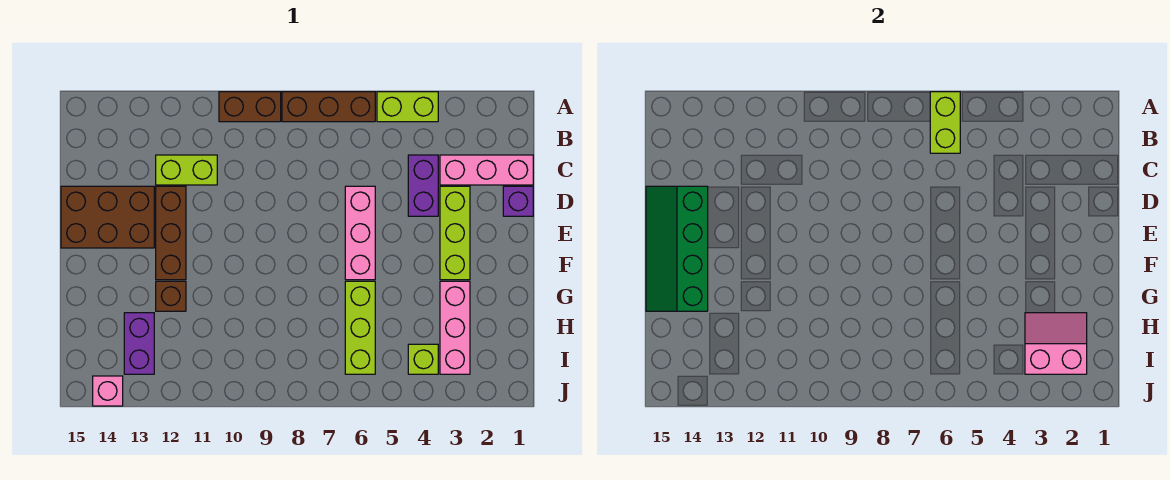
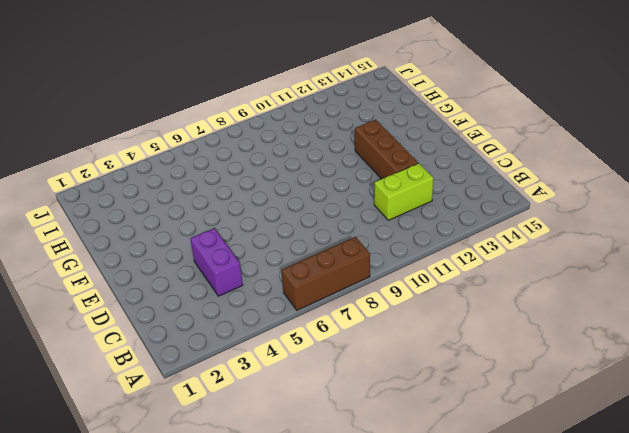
none -> lime 1x2 brick [377,92,438,122]
none -> brown 1x2 brick [219,92,281,122]
none -> pink 1x3 brick [440,155,533,185]

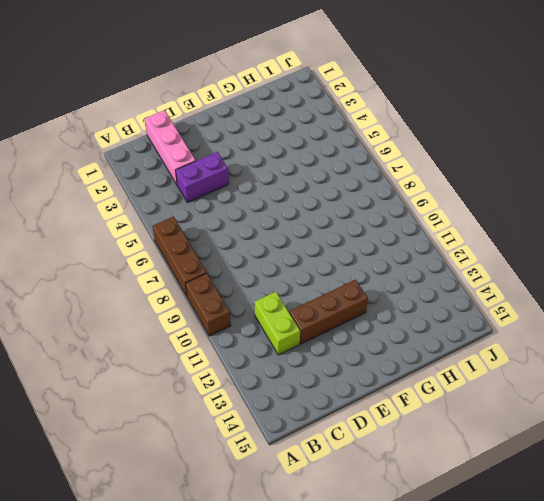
none -> lime 1x2 brick [377,92,438,122]
none -> purple 1x1 brick [503,186,533,216]
none -> lime 1x3 brick [440,186,470,280]

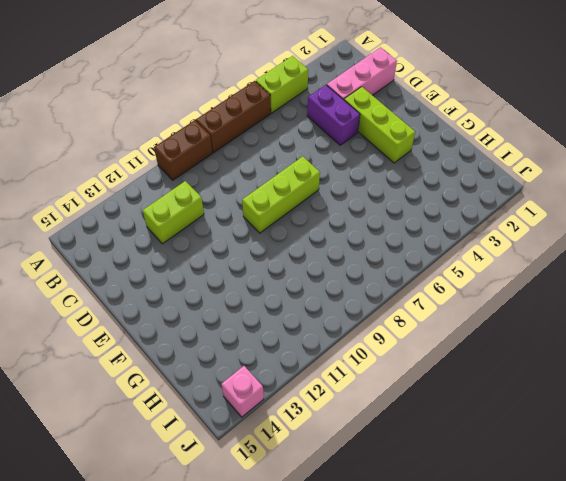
lime 1x3 brick [242,156,320,233] -> lime 1x3 brick turned to [345,281,375,374]
none -> purple 1x1 brick [503,186,533,216]
none -> pink 1x3 brick [345,186,375,280]
none -> brown 1x3 brick [156,186,186,280]

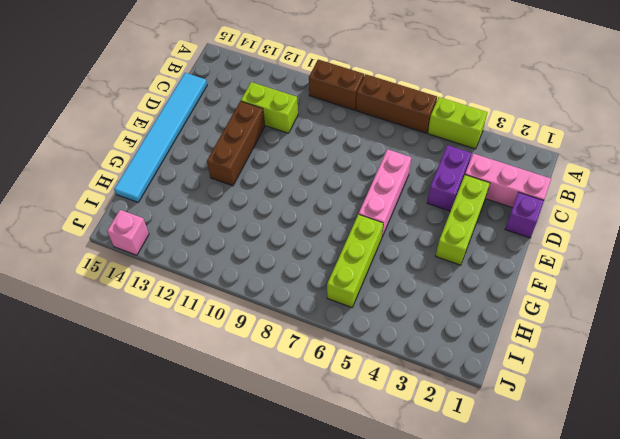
cyan 1x6 tile [114,73,207,202] -> brown 2x3 brick [61,186,154,248]
none -> pink 1x3 brick [440,281,470,374]
none -> brown 1x1 brick [156,281,186,311]
none -> purple 1x2 brick [124,313,154,374]

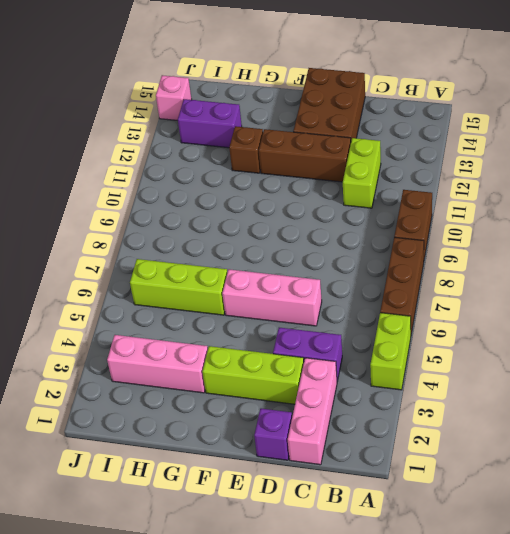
none -> lime 1x1 brick [408,344,438,374]
none -> lime 1x2 brick [930,92,960,153]
none -> green 2x4 slope [646,186,708,311]

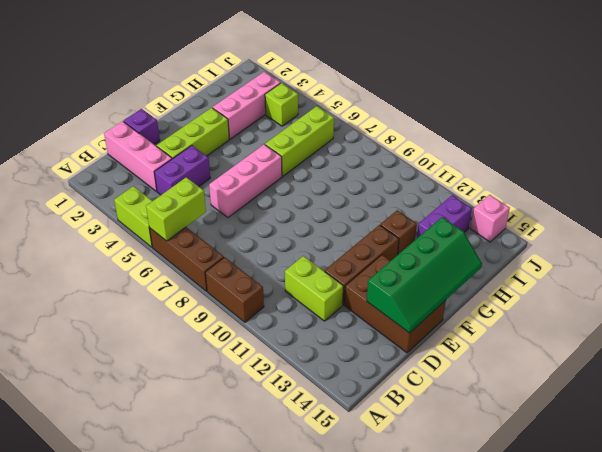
none -> pink 2x2 slope [1025,313,1087,374]

